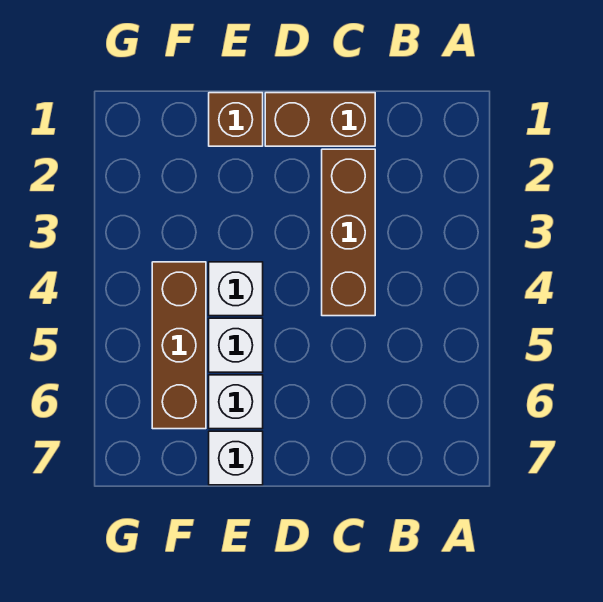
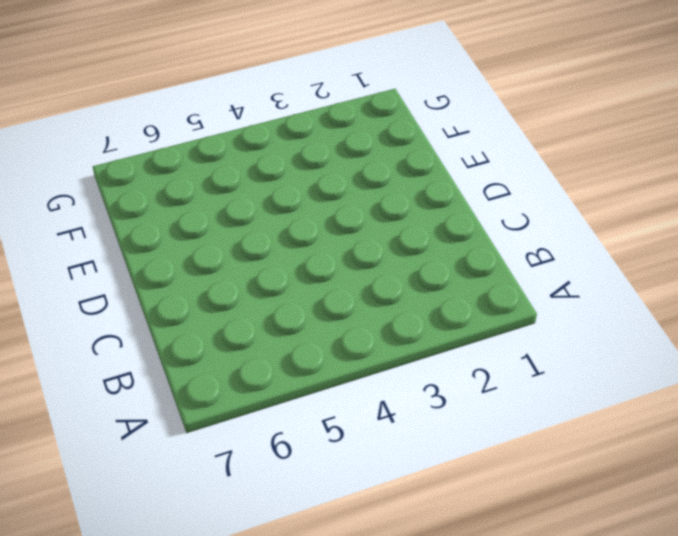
none -> brown 1x2 brick [265,93,375,146]
none -> brown 1x3 brick [322,149,375,316]

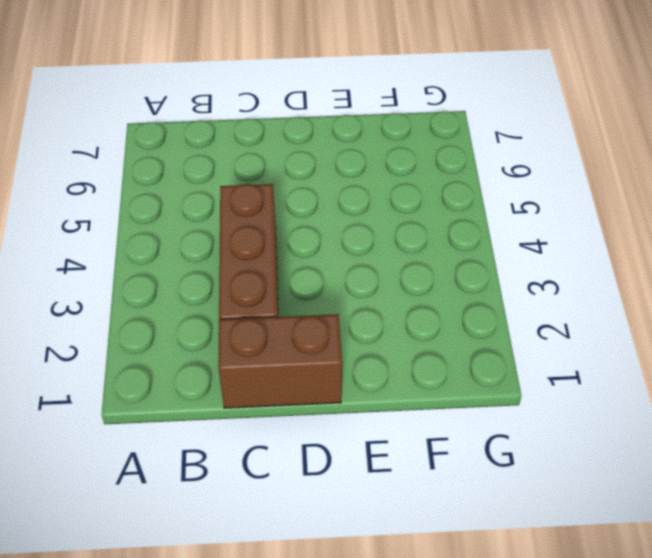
none -> brown 1x1 brick [209,93,263,146]
none -> white 1x1 brick [209,262,263,316]

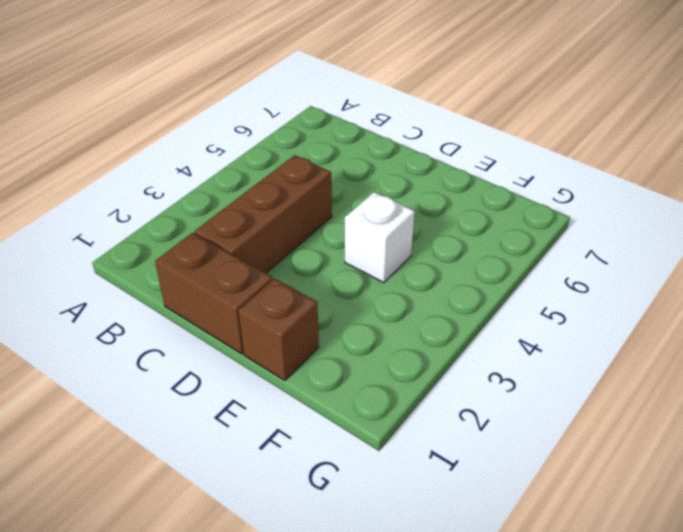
none -> white 1x1 brick [209,318,263,372]
none -> white 1x1 brick [209,375,263,429]

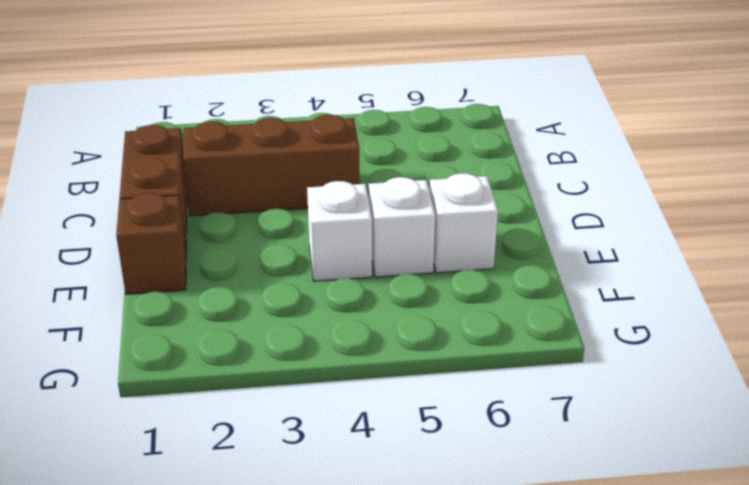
none -> white 1x1 brick [209,431,263,485]
none -> brown 1x3 brick [152,262,206,429]

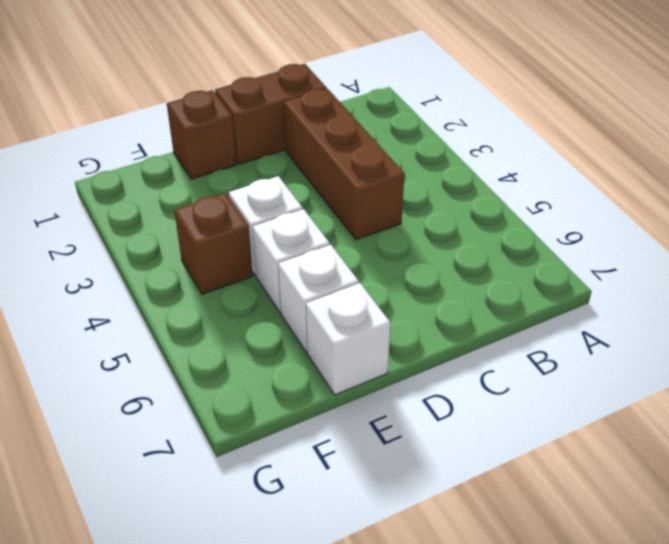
brown 1x1 brick [174,193,253,294] -> brown 1x3 brick [152,262,206,429]

